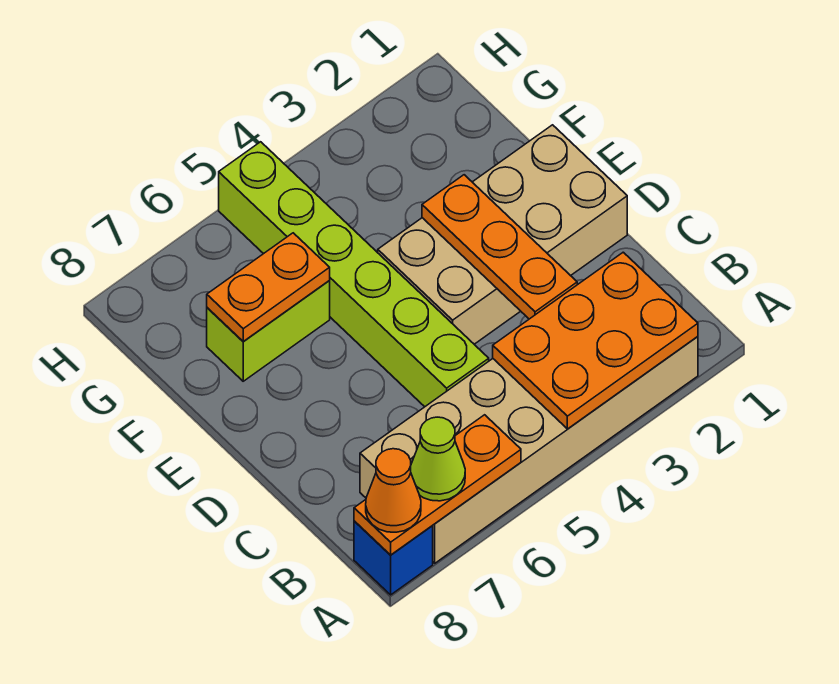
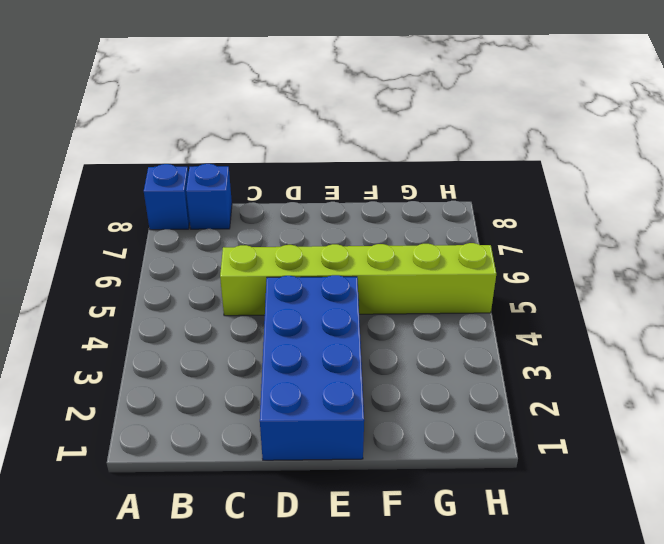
blue 1x1 brick [186,164,232,229] -> none
blue 2x4 brick [260,275,364,460] -> tan 2x4 brick [378,125,627,344]
none -> tan 2x6 brick [360,336,698,563]
none -> lime 1x2 brick [207,281,330,381]

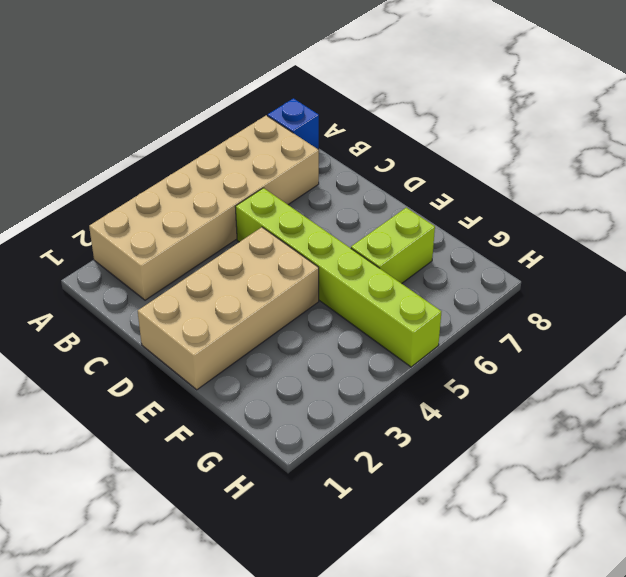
none -> orange 2x3 plate [493,252,698,429]
none -> orange 1x3 plate [354,415,521,555]

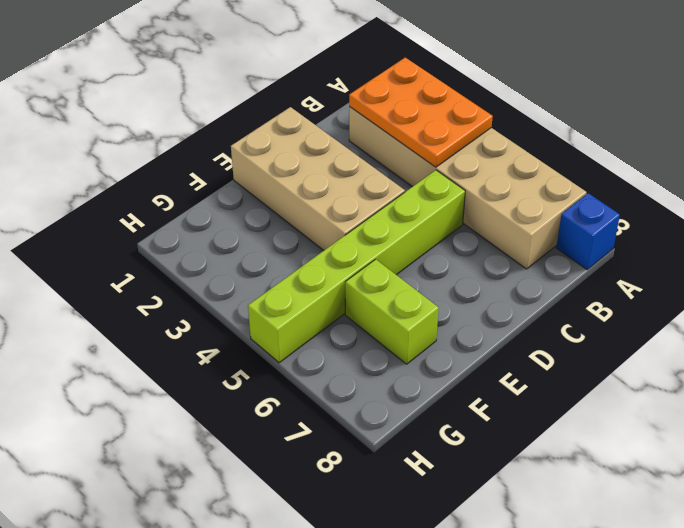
none -> orange 1x3 plate [354,415,521,555]
none -> orange 1x3 plate [422,175,577,319]

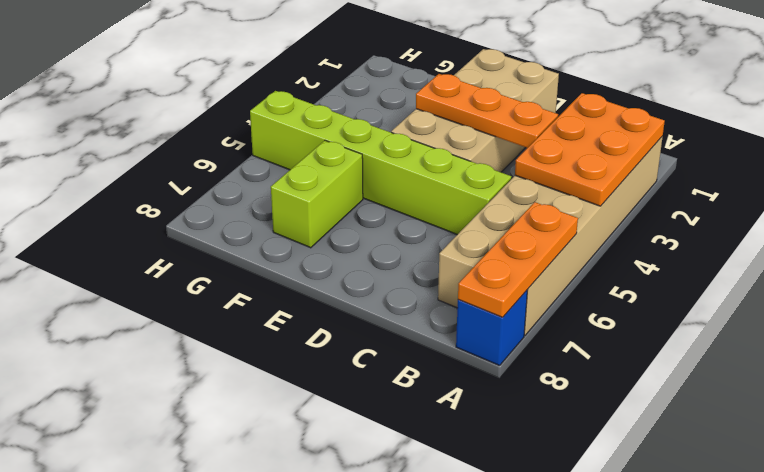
none -> orange 1x2 plate [207,233,330,342]
none -> lime 1x1 cone [411,417,465,501]

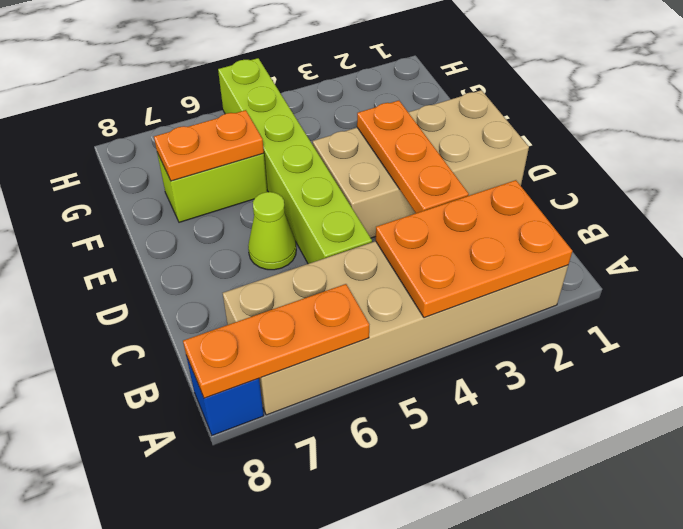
lime 1x1 cone [248,192,296,270] -> lime 1x1 cone moved to [411,417,465,501]
none -> orange 1x1 cone [366,449,421,532]

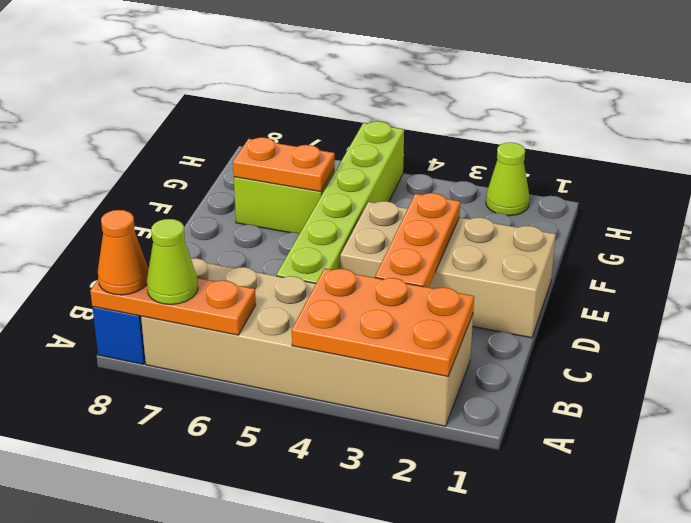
lime 1x1 cone [486,142,529,216] -> none

